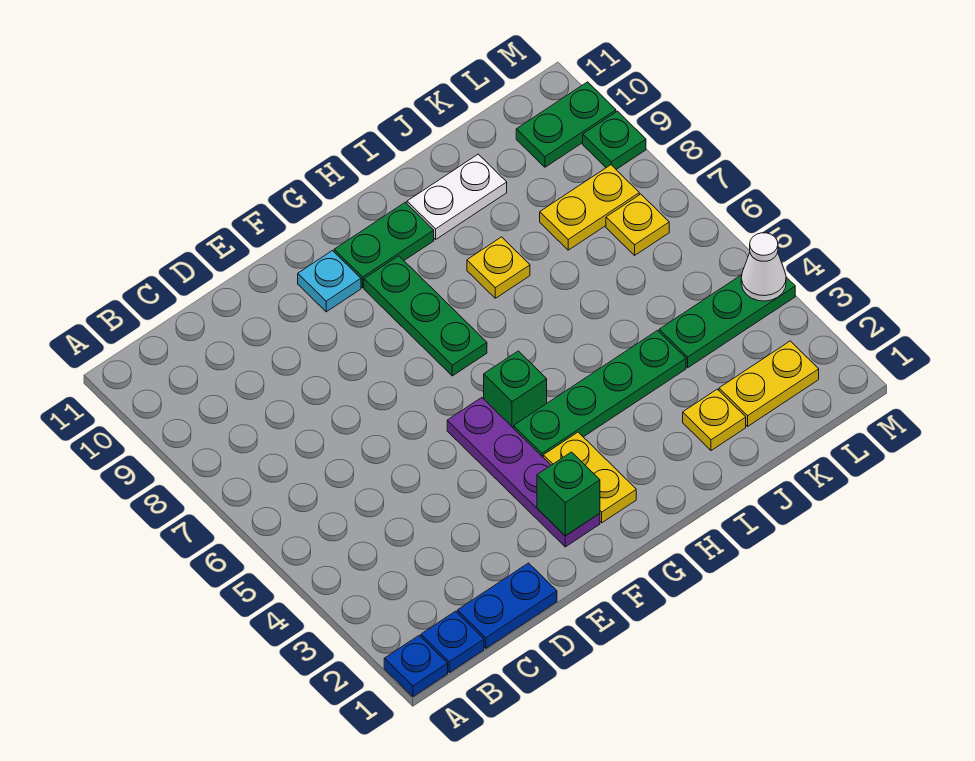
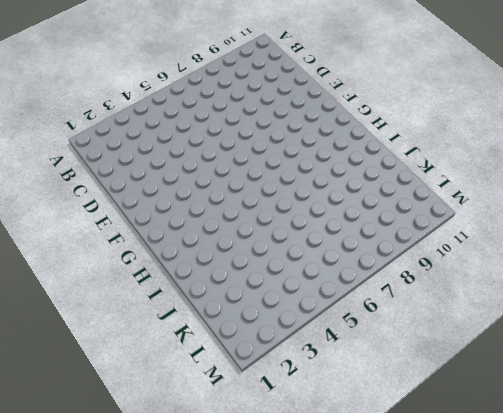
none -> blue 1x1 plate [384,636,448,697]
none -> blue 1x1 plate [421,611,484,673]
none -> blue 1x2 plate [457,563,557,648]

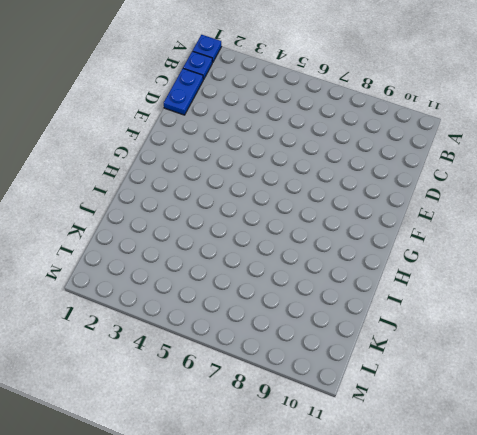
none -> purple 1x4 plate [447,398,600,547]
none -> cyan 1x1 plate [298,251,361,312]
none -> yellow 1x2 plate [543,432,636,523]

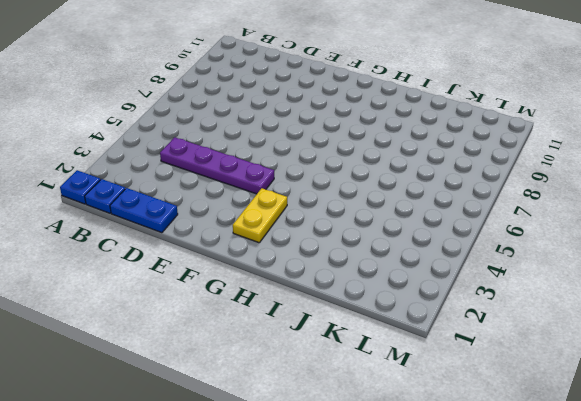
purple 1x4 plate [160,137,274,194] -> purple 1x4 plate turned to [447,398,600,547]
none -> cyan 1x1 plate [298,251,361,312]
none -> green 1x4 plate [514,331,686,457]
none -> green 1x1 brick [484,351,547,428]

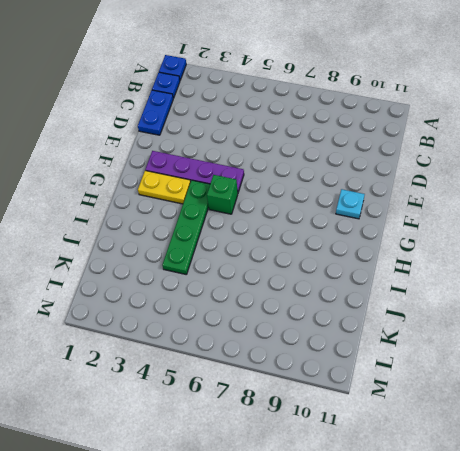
none -> green 1x3 plate [364,256,487,376]
none -> green 1x2 plate [334,202,434,288]
none -> yellow 1x1 plate [467,237,530,298]

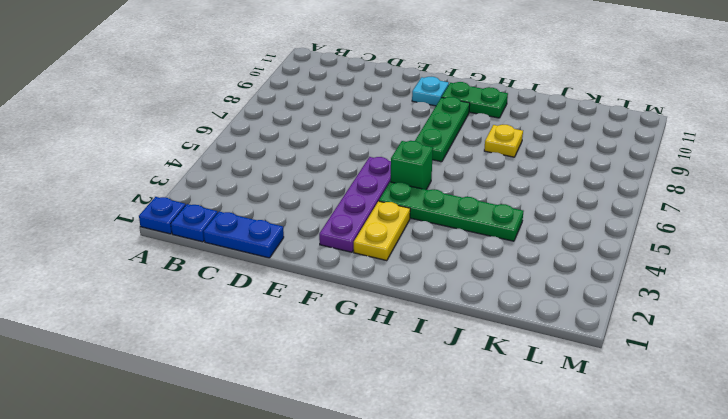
none -> white 1x2 plate [407,154,507,239]
none -> yellow 1x1 plate [683,389,746,451]
none -> yellow 1x2 plate [719,341,819,426]

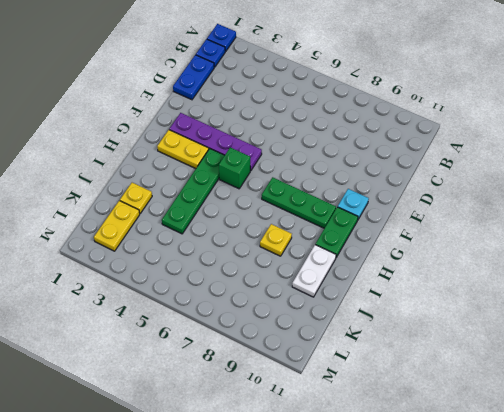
none -> green 1x3 plate [659,275,795,368]
none -> yellow 1x2 plate [540,165,639,250]
none -> yellow 1x1 plate [606,194,669,255]

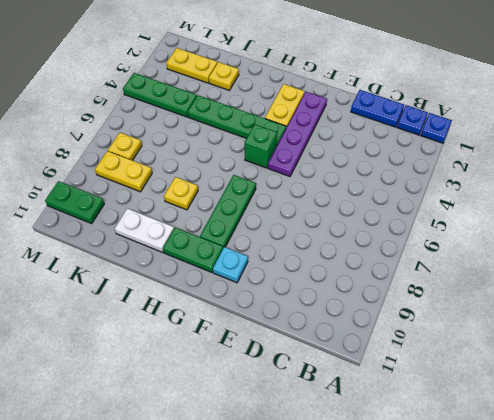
none -> green 1x1 plate [583,111,646,169]
none -> green 1x1 brick [537,452,600,536]
none -> white 1x1 cone [741,233,786,301]

